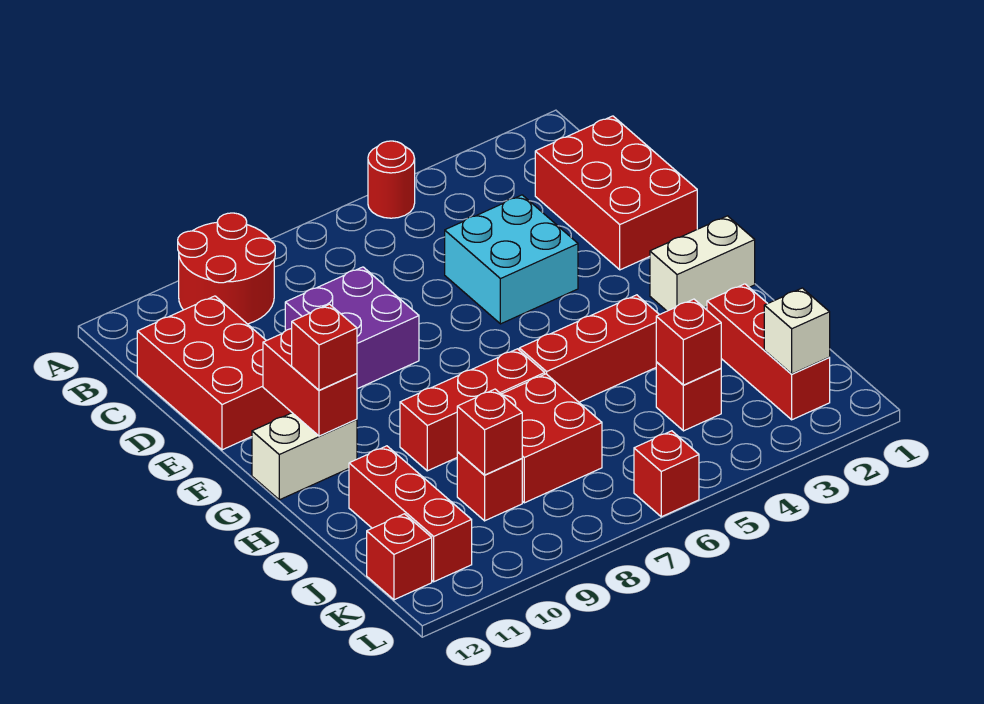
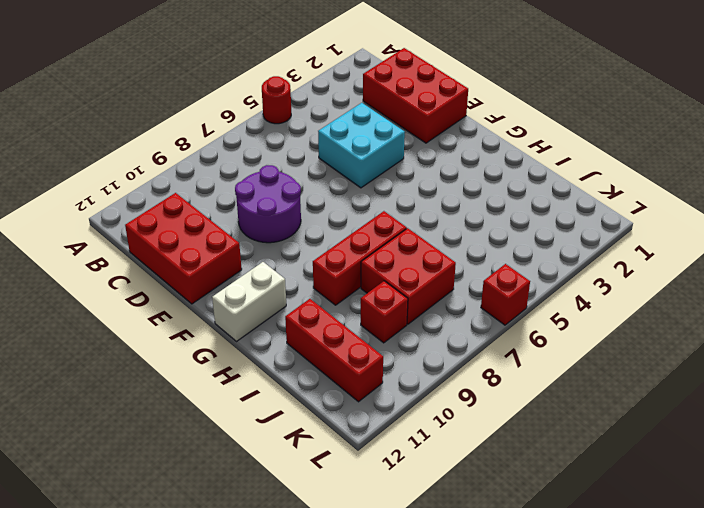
purple 2x2 round brick [235,165,301,243] -> purple 2x2 brick [285,267,419,389]
none -> red 2x2 round brick [178,213,275,324]
none -> white 1x2 brick [650,216,755,311]
none -> red 1x3 brick [519,295,659,402]

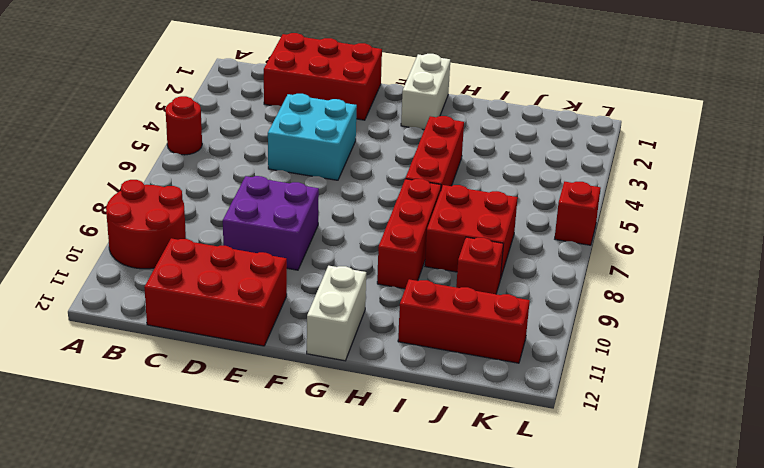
none -> red 1x3 brick [707,284,830,420]
none -> red 1x1 brick [656,362,721,431]
none -> red 1x1 brick [367,514,432,600]

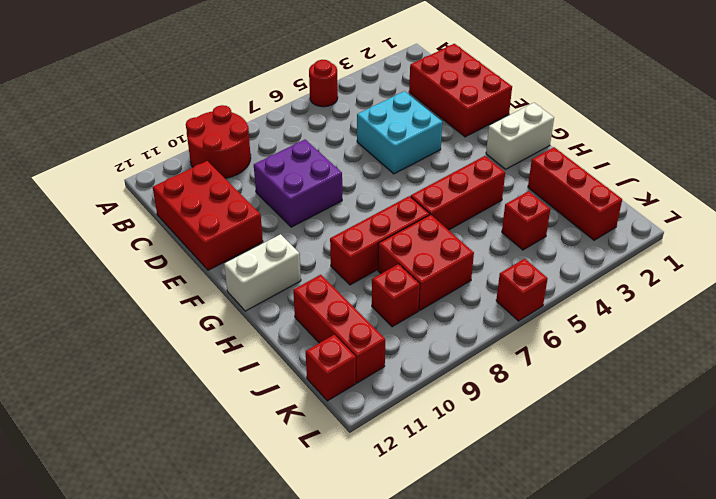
none -> red 1x2 brick [263,329,357,436]
none -> red 1x1 brick [656,299,721,385]
none -> red 1x1 brick [457,389,522,475]

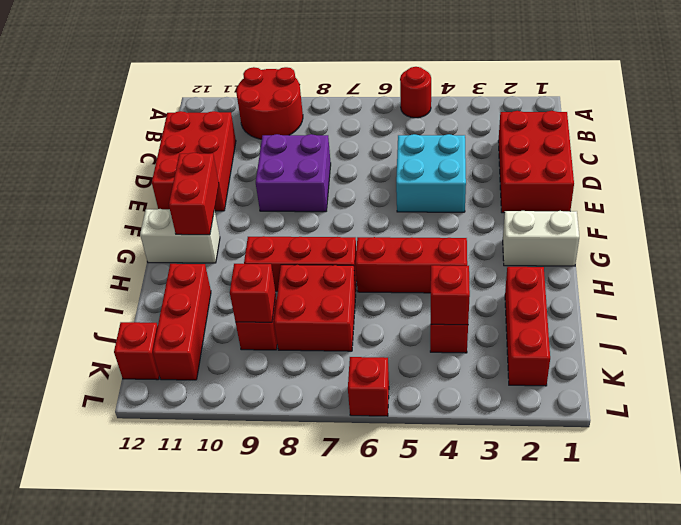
none -> white 1x1 brick [764,288,830,374]
none -> red 1x1 brick [292,304,357,390]

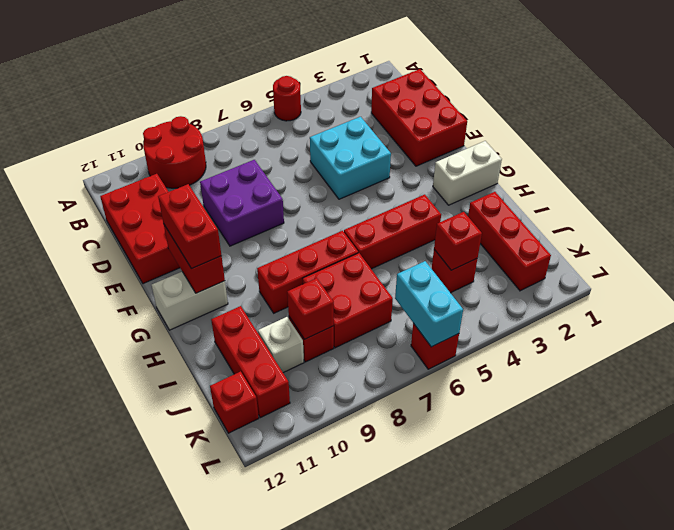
red 1x2 brick [158,184,221,269] -> red 1x1 brick [292,304,357,390]
white 1x1 brick [258,317,304,373] -> white 1x1 brick moved to [764,288,830,374]
cyan 1x2 brick [395,261,463,347] -> none

